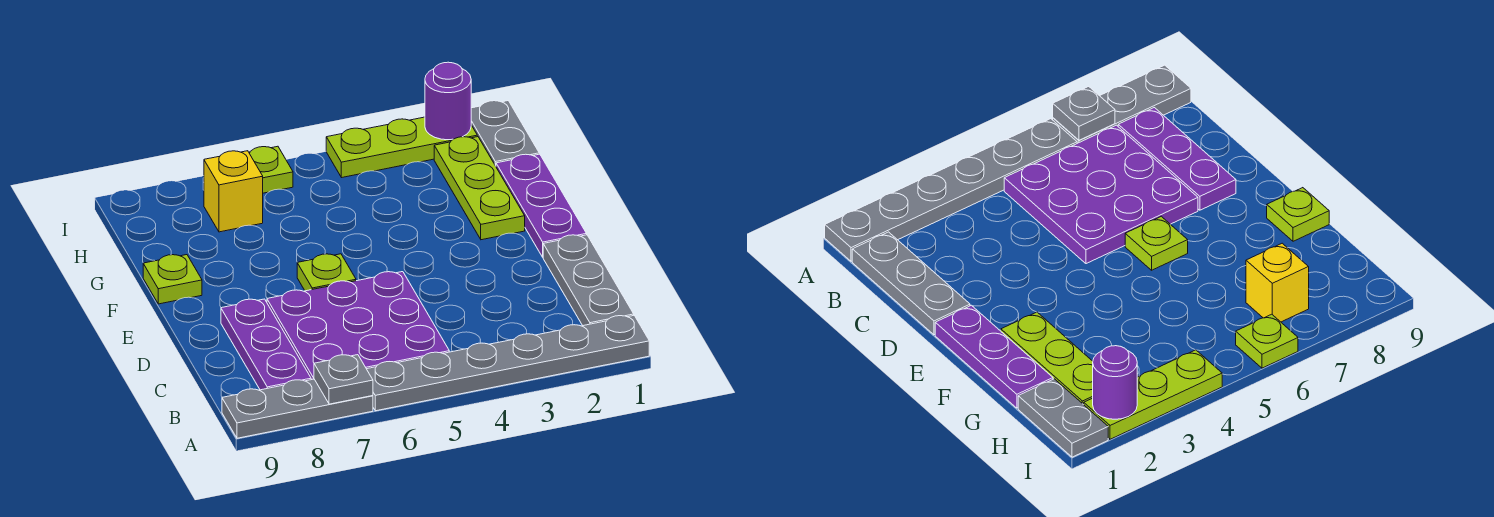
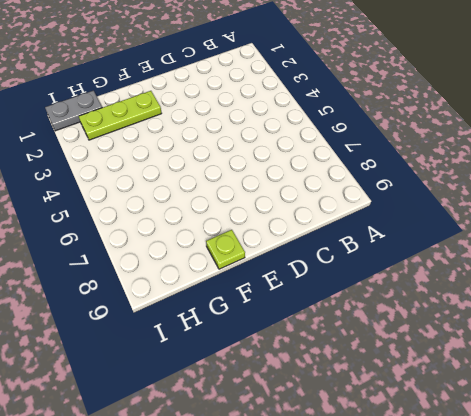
none -> grey 1x6 plate [367,316,649,411]
none -> grey 1x3 plate [222,379,373,438]
none -> grey 1x3 plate [543,235,634,326]

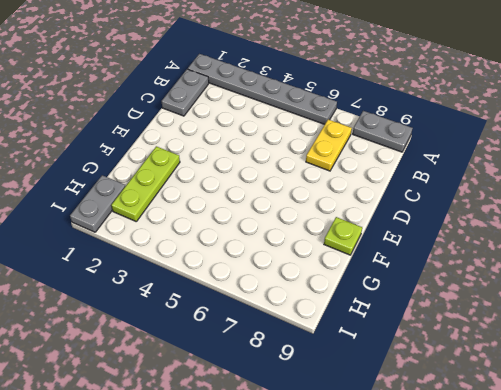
grey 1x2 plate [353,111,413,152] -> grey 1x3 plate [222,379,373,438]
grey 1x2 plate [161,69,209,116] -> grey 1x3 plate [543,235,634,326]
yellow 1x2 plate [306,119,352,171] -> purple 3x3 plate [267,272,449,380]
none -> purple 1x3 plate [221,299,311,390]
none -> purple 1x3 plate [496,154,587,257]
none -> lime 1x1 plate [297,254,356,291]

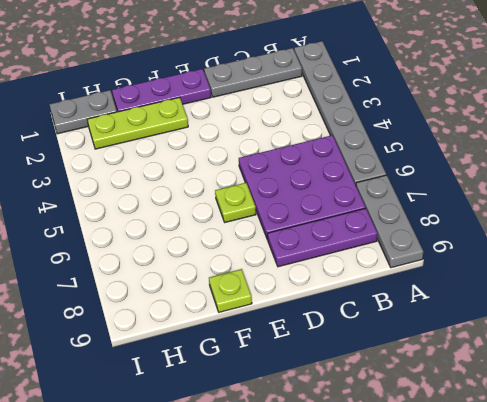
none -> yellow 1x1 brick [204,151,263,232]
none -> lime 1x3 plate [326,117,477,178]
none -> lime 1x1 plate [249,146,293,193]

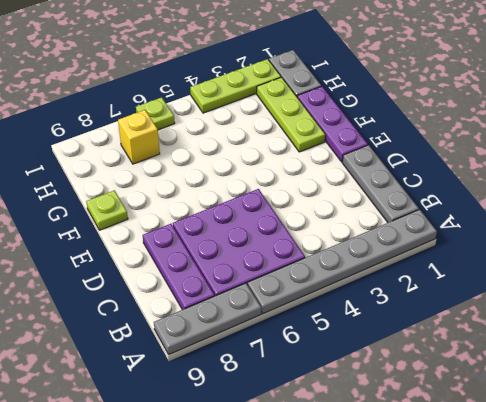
none -> lime 1x1 plate [297,254,356,291]
none -> grey 1x1 plate [314,355,373,404]
none -> purple 1x1 round brick [425,62,471,140]

